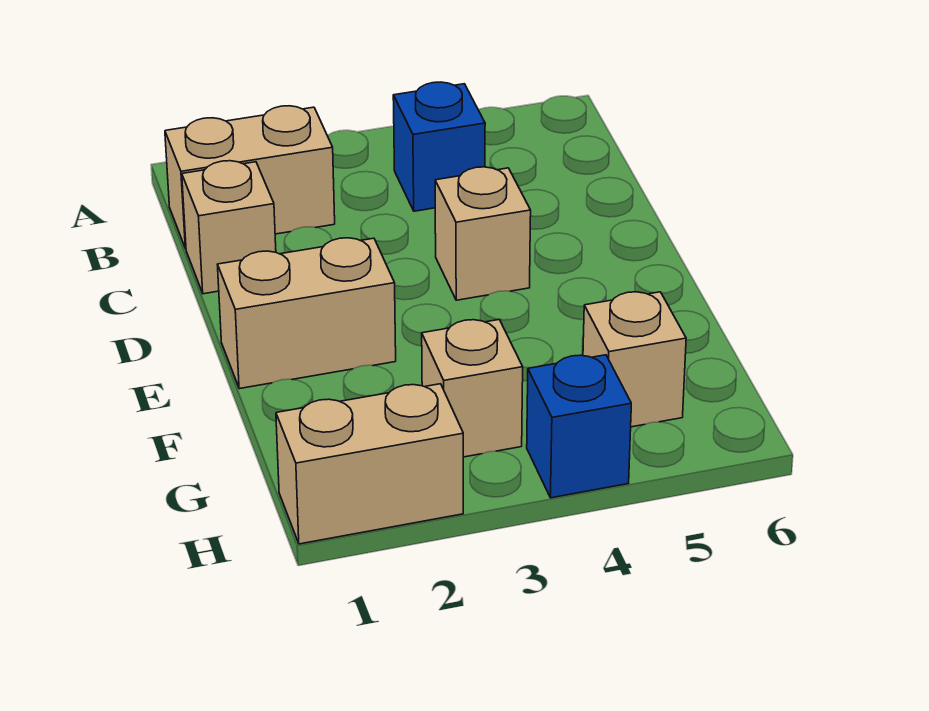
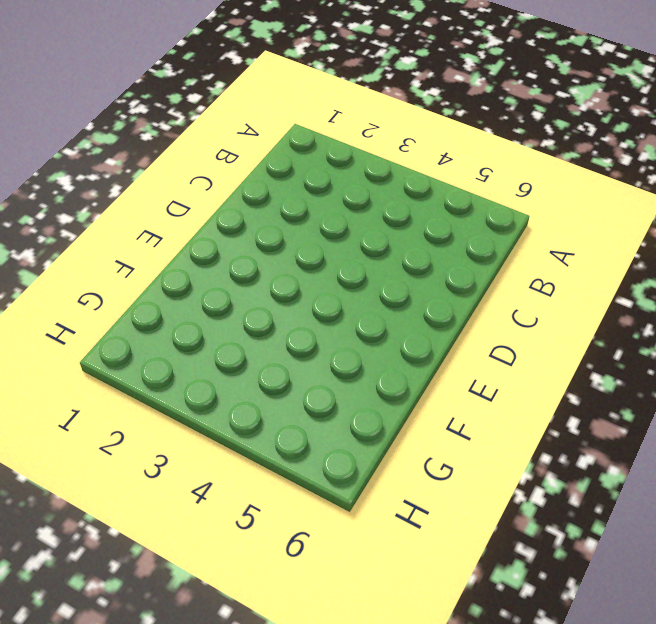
none -> tan 1x2 brick [165,106,335,249]
none -> blue 1x1 brick [393,82,485,211]

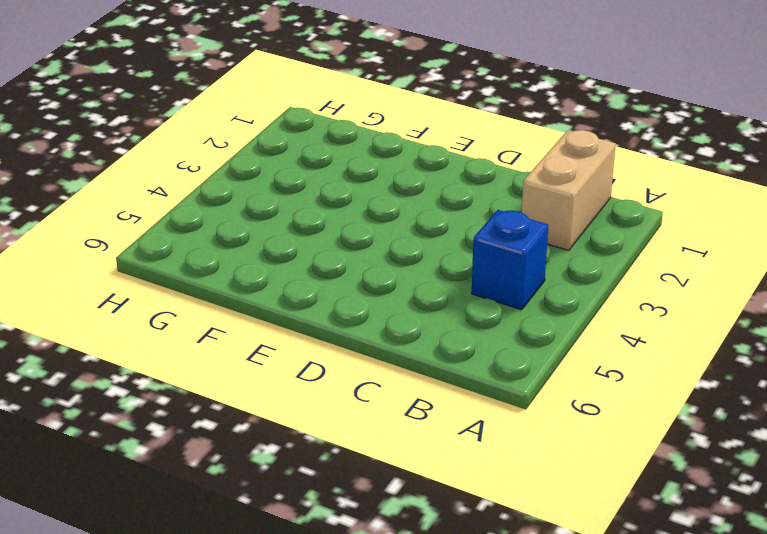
none -> tan 1x1 brick [182,161,276,294]
none -> tan 1x1 brick [435,167,531,300]

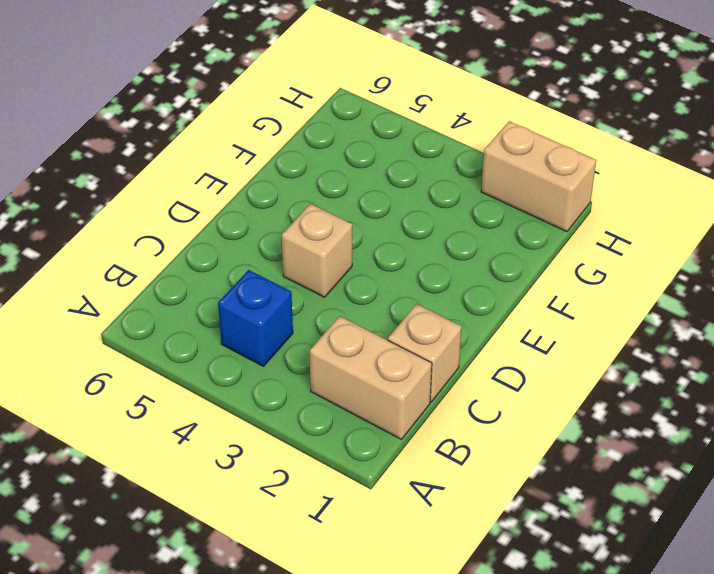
none -> tan 1x2 brick [217,238,396,389]
none -> tan 1x1 brick [422,319,523,457]

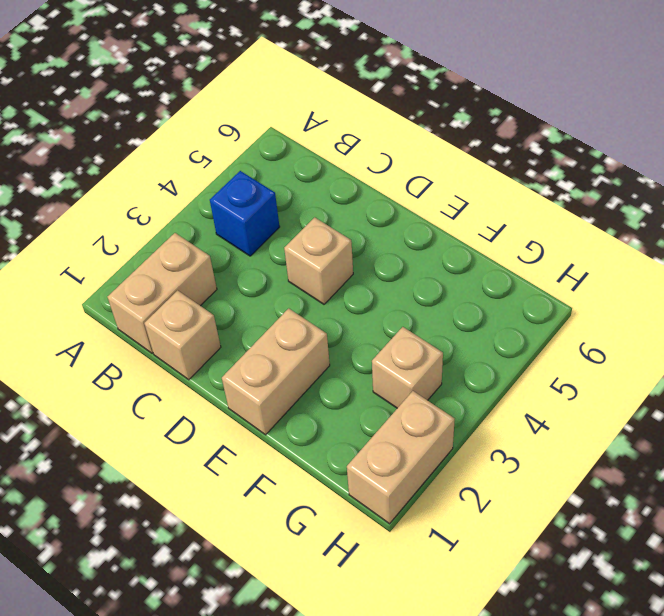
none -> tan 1x1 brick [583,292,686,427]
none -> blue 1x1 brick [527,355,631,498]

